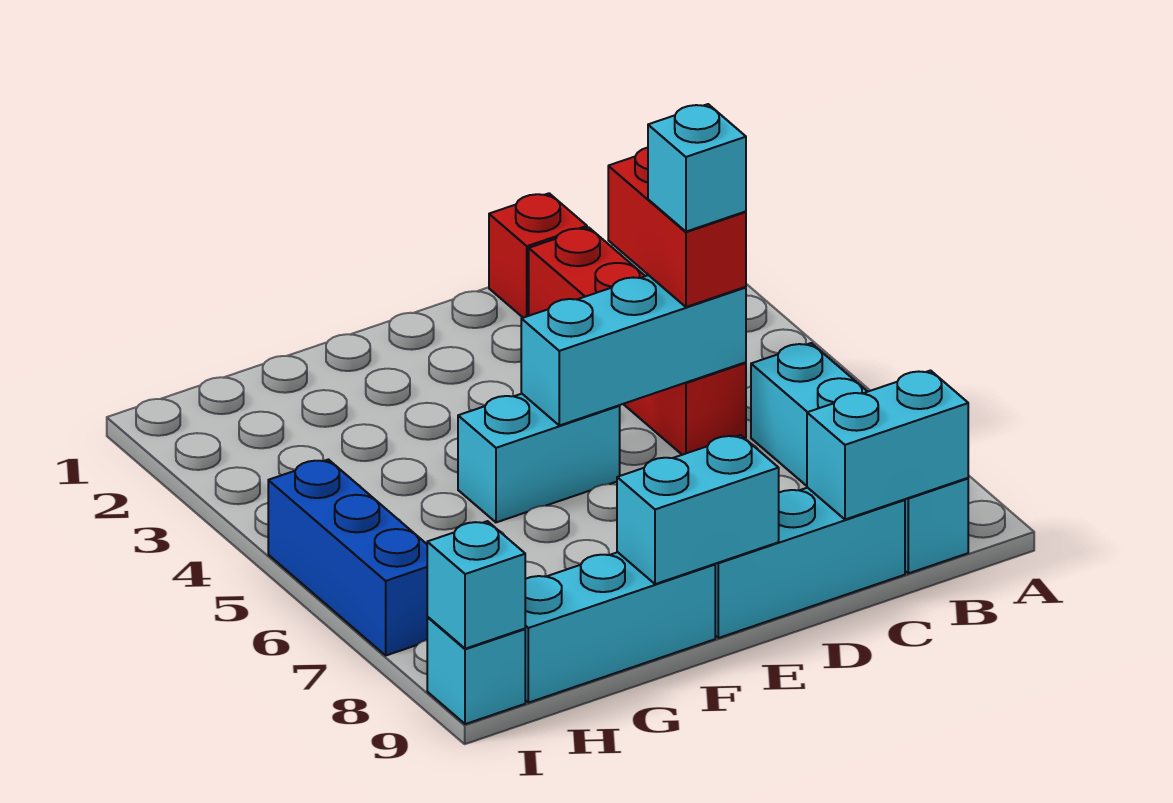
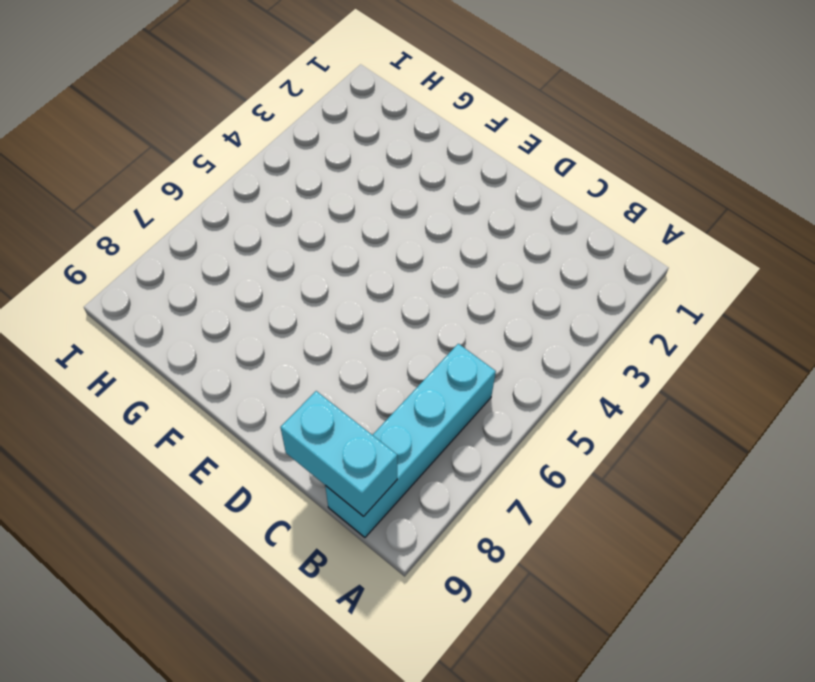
none -> red 1x1 brick [489,193,587,318]
none -> red 1x4 brick [529,228,746,455]
none -> cyan 1x3 brick [715,488,905,638]

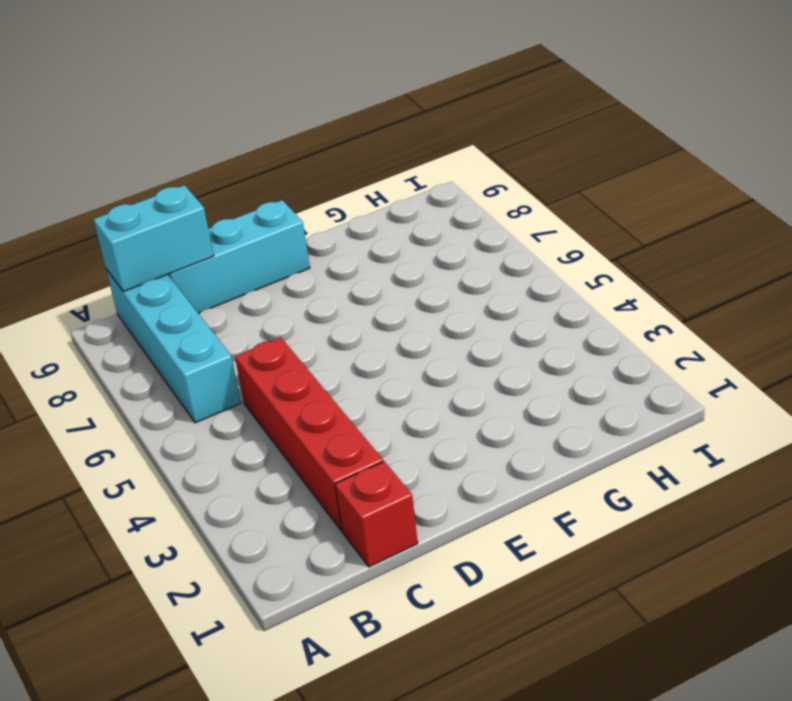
none -> cyan 1x2 brick [458,394,620,522]
none -> cyan 1x3 brick [525,552,715,703]
none -> blue 1x3 brick [268,460,428,655]

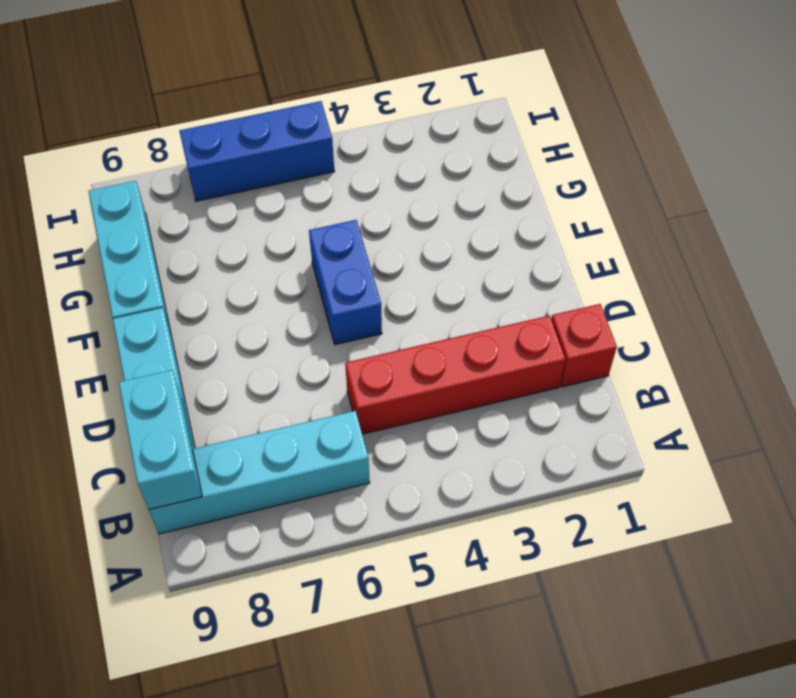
blue 1x2 brick [309,220,382,345] -> cyan 1x2 brick [458,394,620,522]
none -> cyan 1x1 brick [427,617,525,724]
none -> cyan 1x3 brick [521,275,746,425]
none -> cyan 1x2 brick [617,435,779,584]

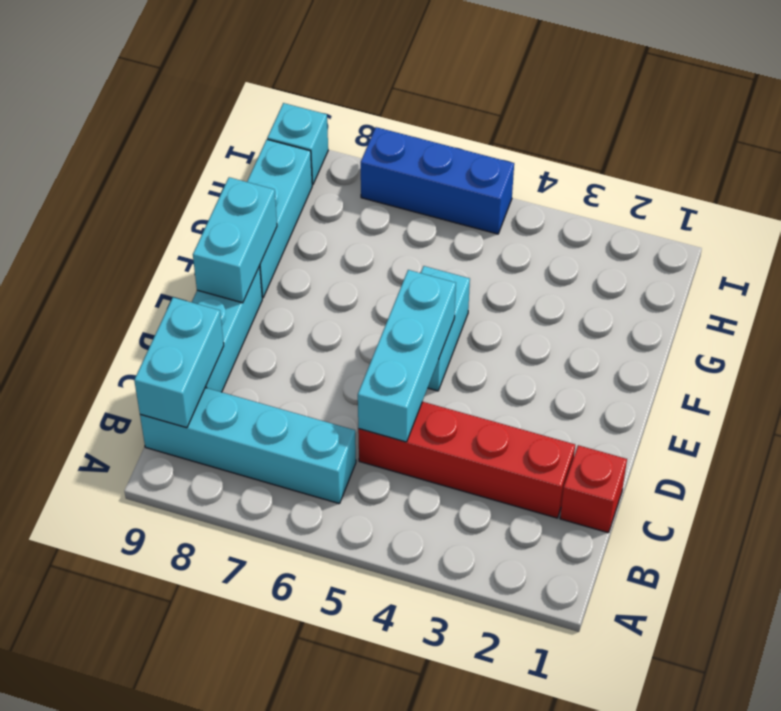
none -> cyan 1x1 brick [427,521,525,649]
none -> red 1x2 brick [608,148,746,307]
none -> cyan 1x1 brick [648,104,746,232]

